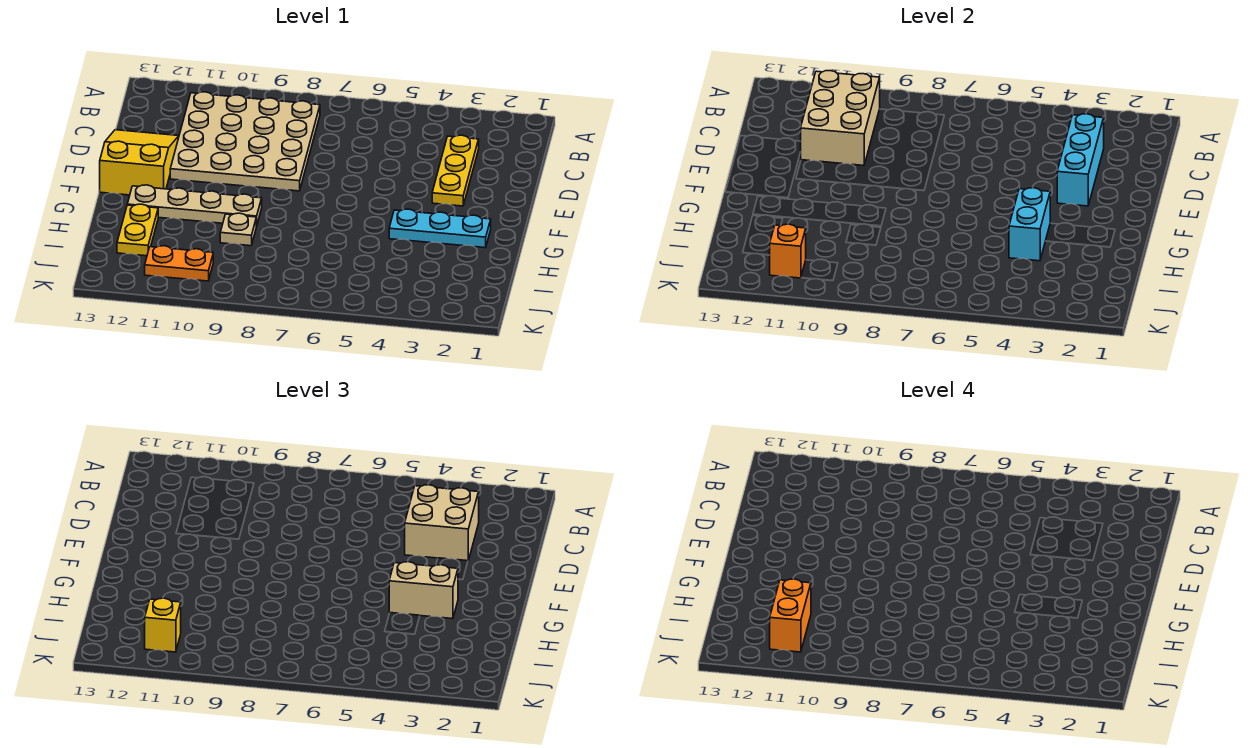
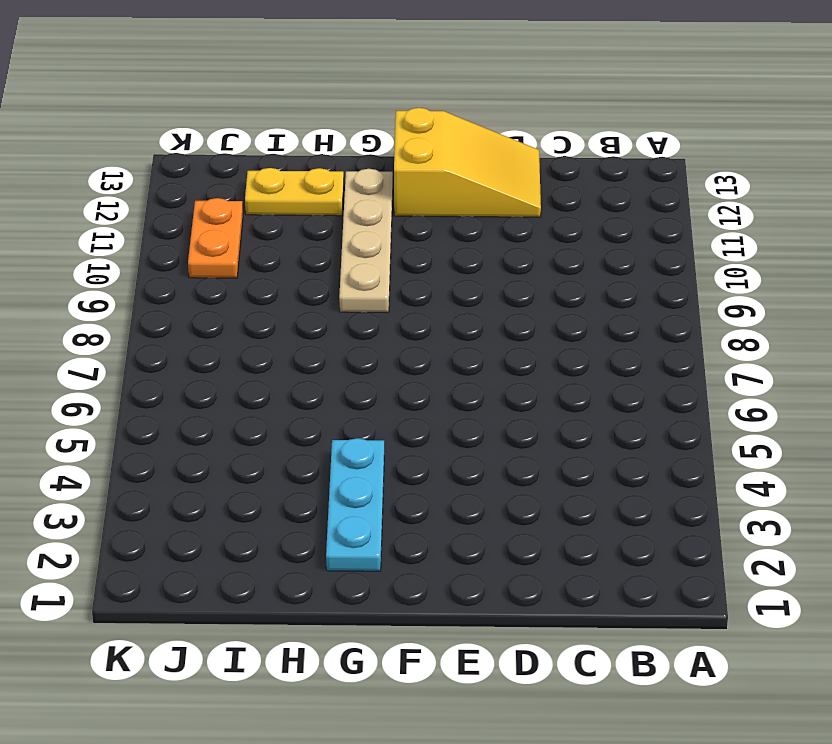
none -> tan 4x4 plate [170,92,320,191]
none -> yellow 1x3 plate [432,135,479,206]
none -> tan 1x1 plate [220,213,256,246]

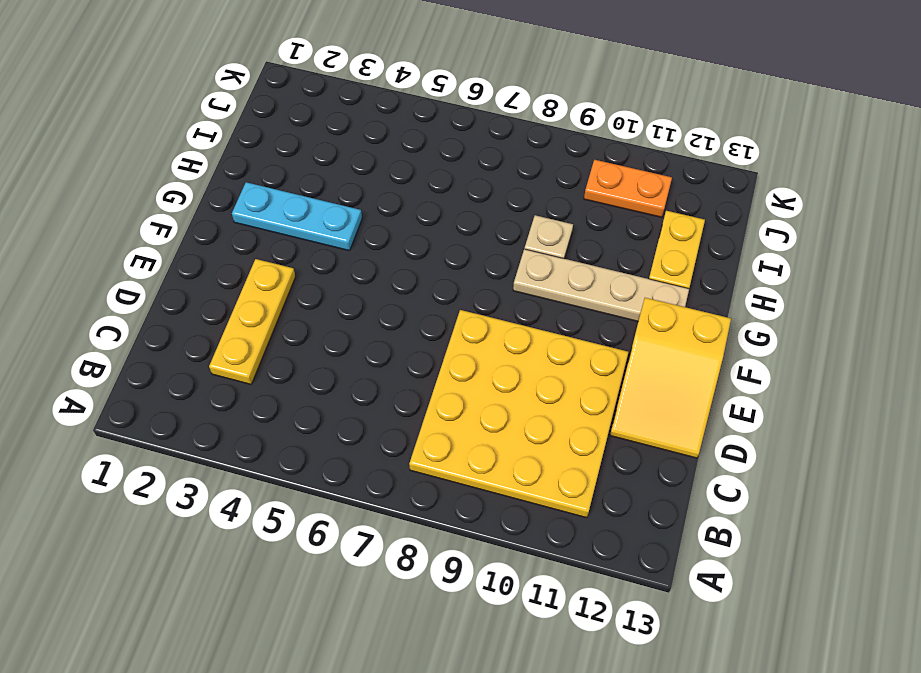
yellow 4x4 plate [409,310,628,518] -> tan 4x4 plate [170,92,320,191]
none -> tan 2x3 brick [801,71,880,165]
none -> cyan 1x3 brick [1057,114,1104,206]
none -> cyan 1x2 brick [1009,188,1050,261]

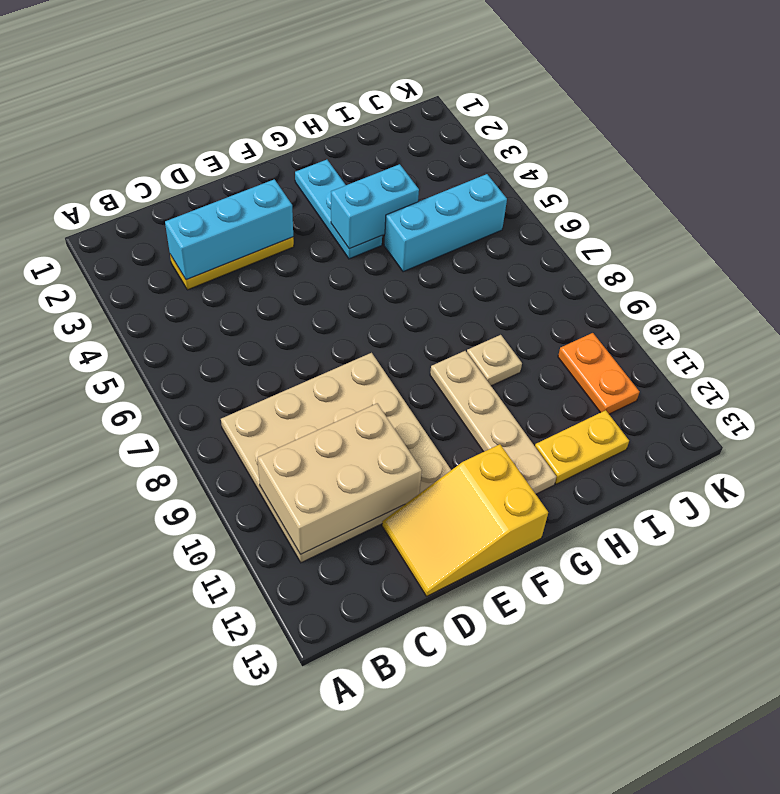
cyan 1x3 brick [384,174,507,272] -> none
none -> orange 1x1 brick [770,224,806,278]
none -> tan 2x2 brick [405,485,479,561]
none -> tan 1x2 brick [389,562,458,619]

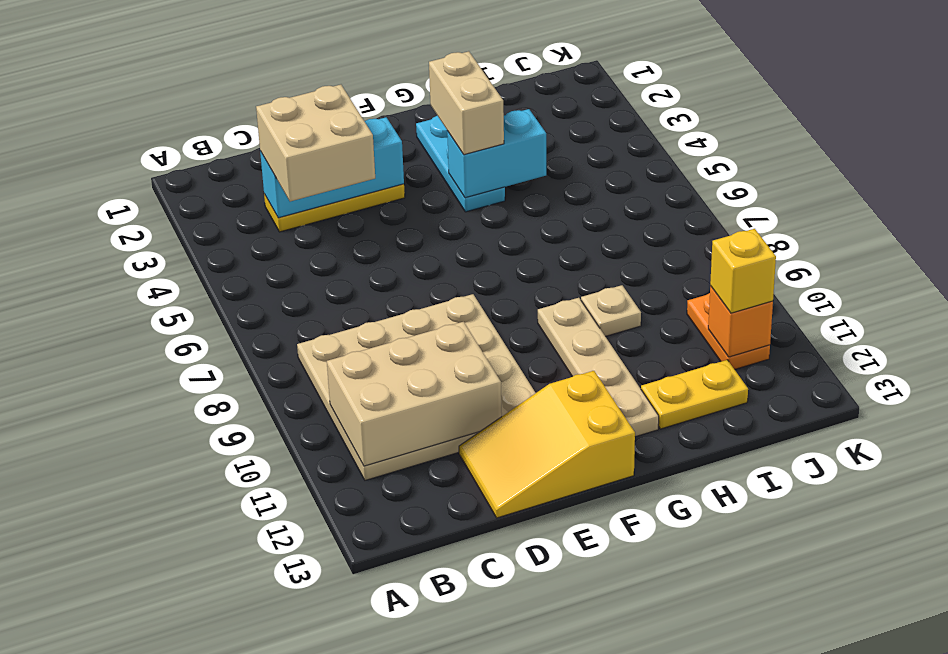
none -> orange 1x2 brick [770,579,811,652]

